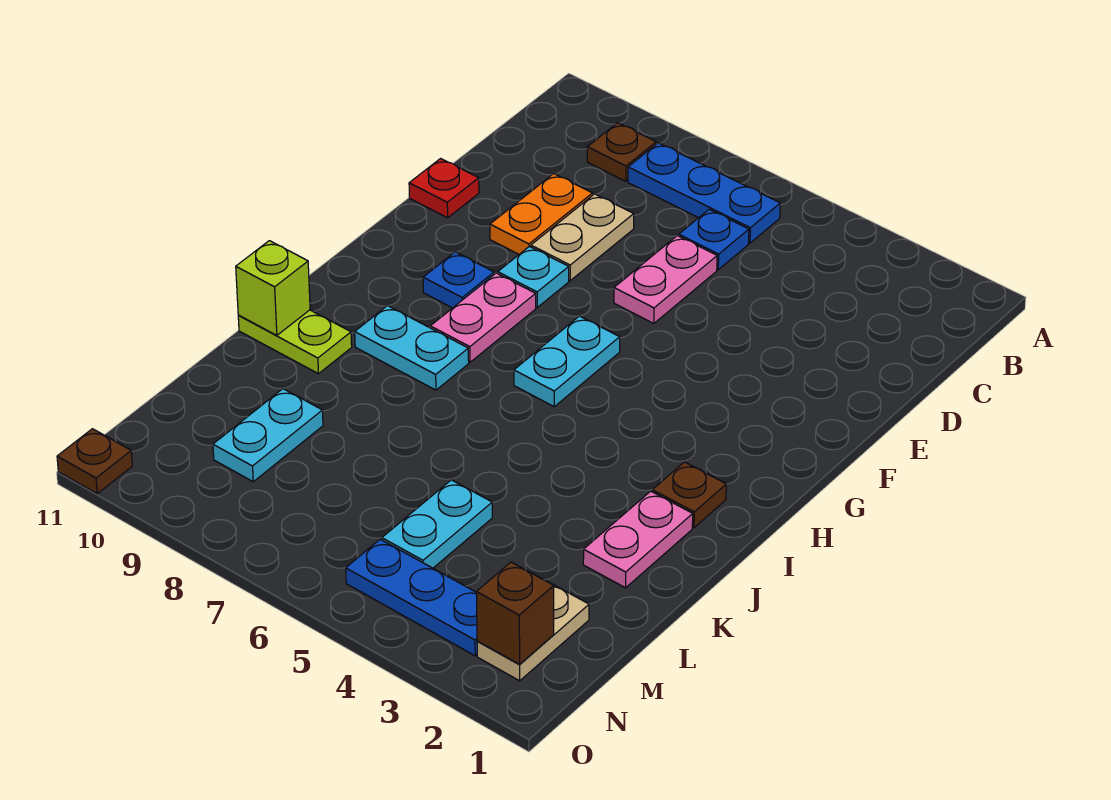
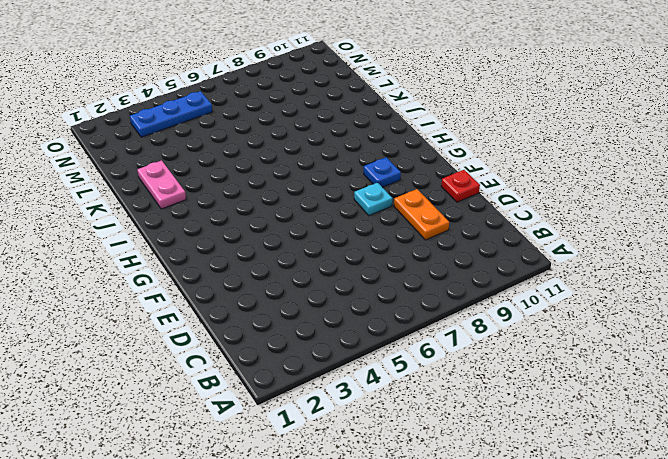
none -> blue 1x3 plate [628,143,780,243]
none -> brown 1x1 plate [587,123,656,181]
none -> blue 1x1 plate [679,209,749,269]

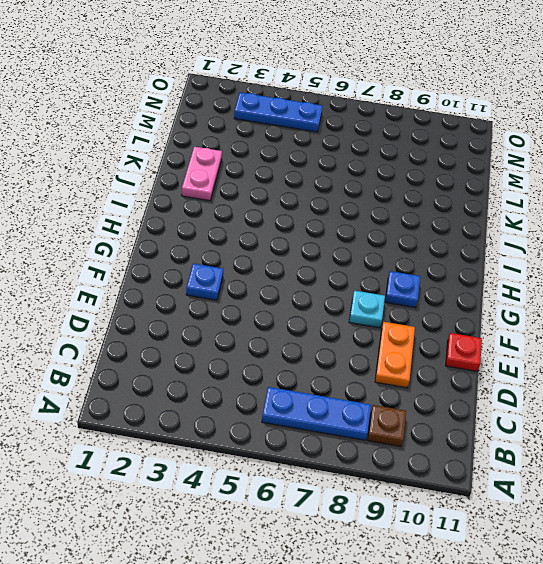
blue 1x1 plate [186,264,223,300] -> blue 1x1 plate moved to [679,209,749,269]
none -> pink 1x2 plate [614,236,717,324]
none -> tan 1x2 plate [531,194,634,280]
none -> cyan 1x2 plate [514,316,620,407]

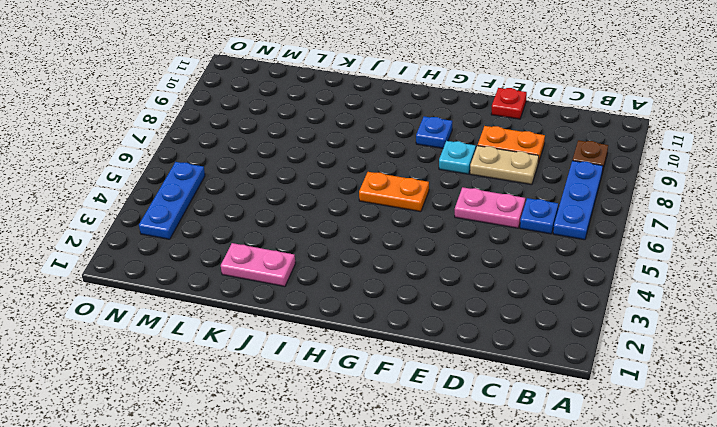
orange 1x2 plate [359,172,429,212] -> cyan 1x2 plate [514,316,620,407]
none -> pink 1x2 plate [430,273,536,362]
none -> brown 1x1 plate [652,462,726,528]
none -> cyan 1x2 plate [355,306,469,390]

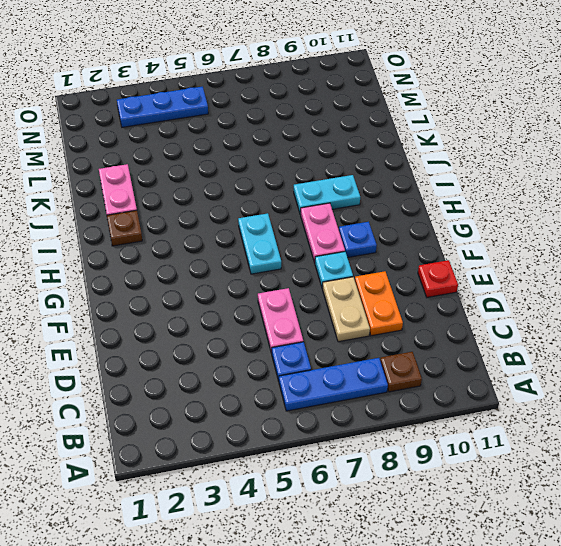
none -> lime 1x2 plate [238,310,352,374]
none -> cyan 1x2 plate [382,480,492,568]
none -> cyan 1x2 plate [213,389,323,482]

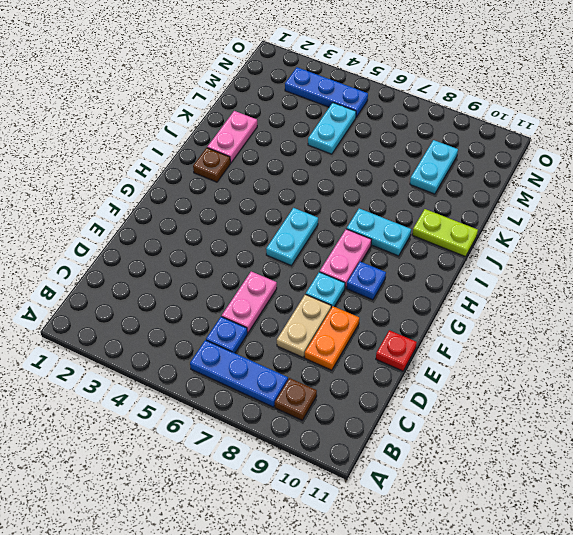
none -> tan 1x2 plate [477,581,589,681]
none -> brown 1x1 plate [57,429,132,494]
none -> lime 1x1 brick [236,241,310,335]

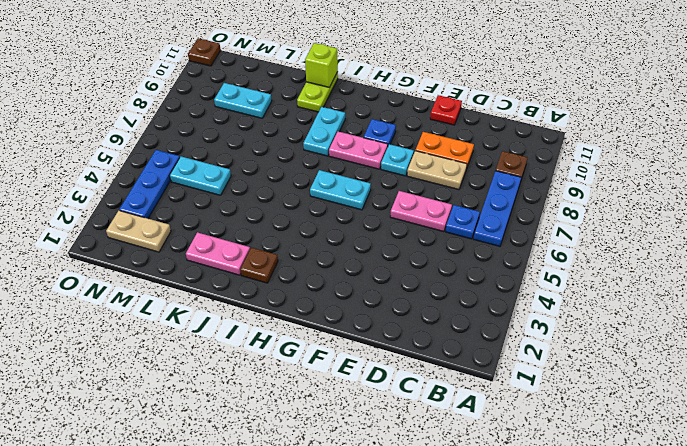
none -> brown 1x1 brick [476,562,554,664]

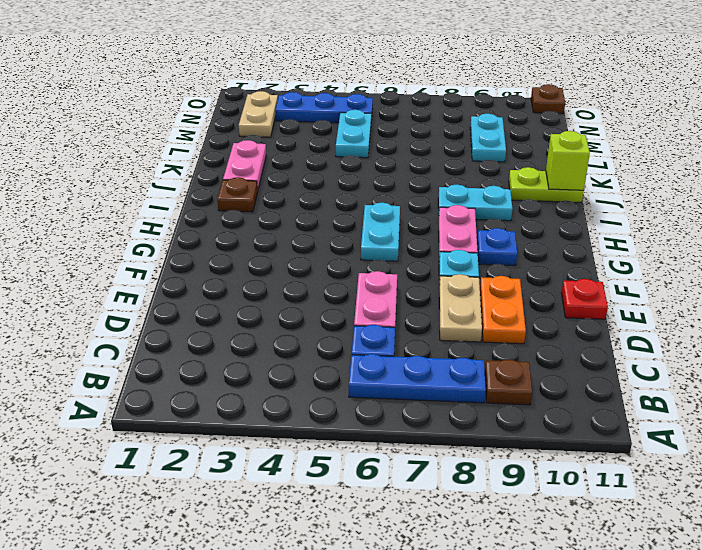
none -> brown 1x1 brick [476,562,554,664]

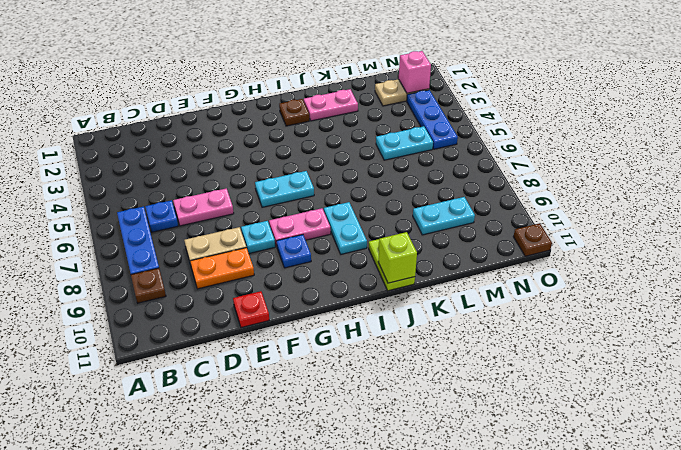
pink 1x1 brick [399,51,431,93] -> brown 1x1 brick [476,562,554,664]

